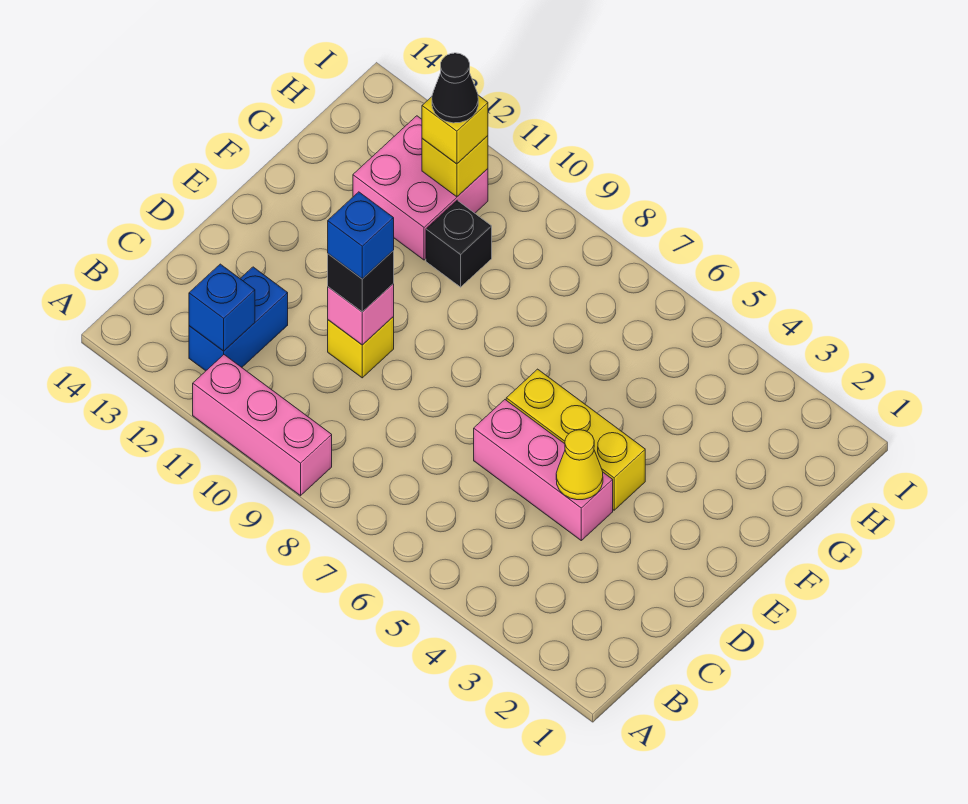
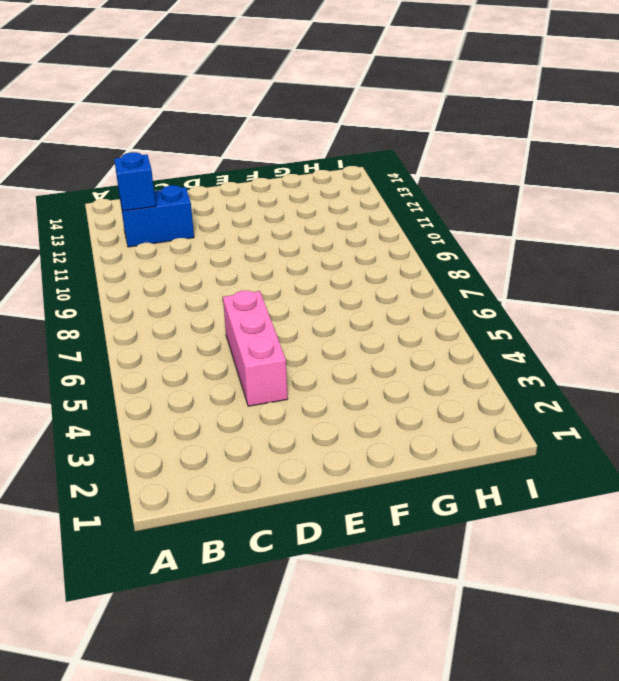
none -> pink 1x3 brick [193,355,332,496]
none -> yellow 1x1 brick [328,317,394,378]
none -> yellow 1x3 brick [506,369,645,510]

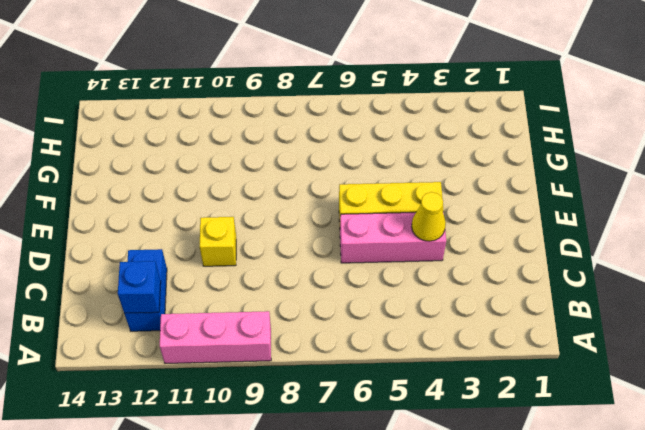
none -> black 1x1 brick [426,200,492,287]
none -> pink 2x2 brick [353,116,488,260]
none -> pink 1x1 brick [328,284,394,345]

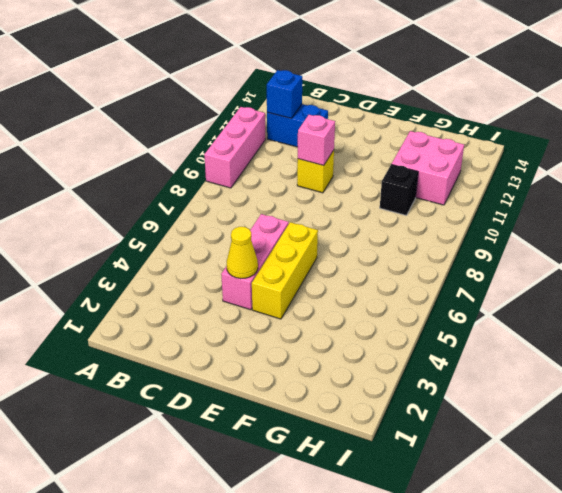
none -> yellow 1x1 brick [422,136,488,197]
none -> black 1x1 brick [328,251,394,312]
none -> yellow 1x1 brick [422,95,488,164]

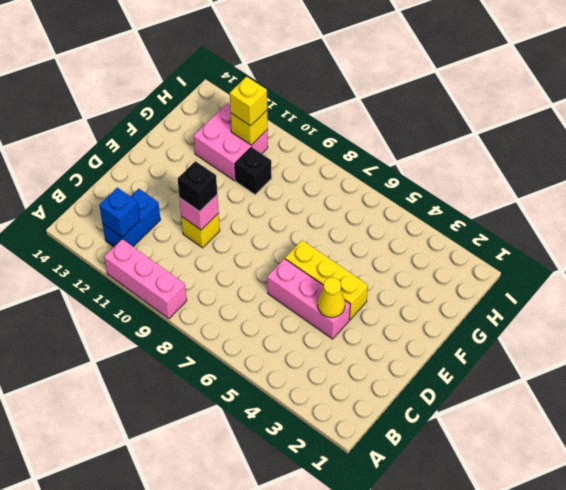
none -> blue 1x1 brick [328,192,394,279]
none -> black 1x1 cone [432,53,478,123]

